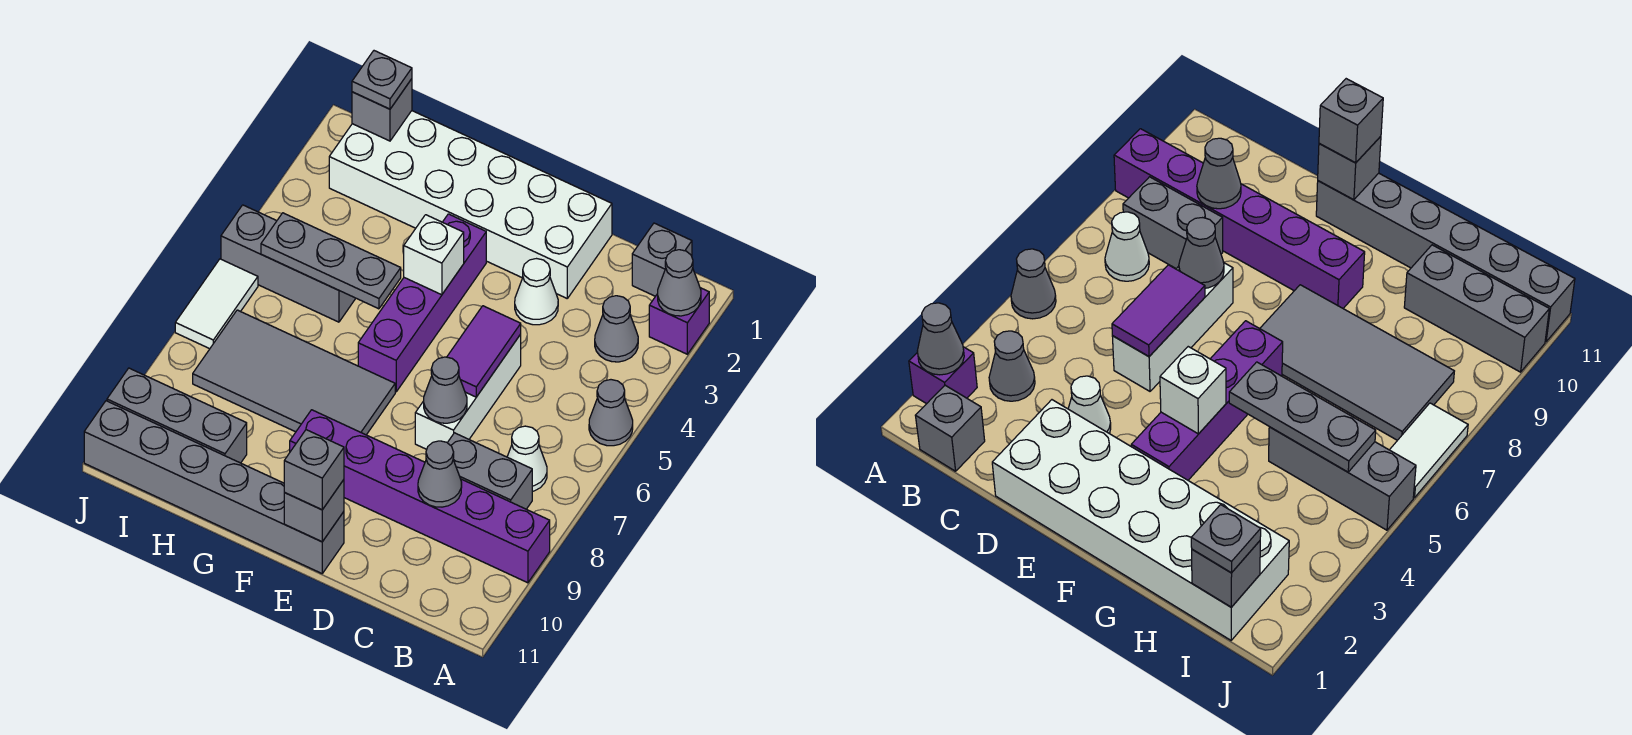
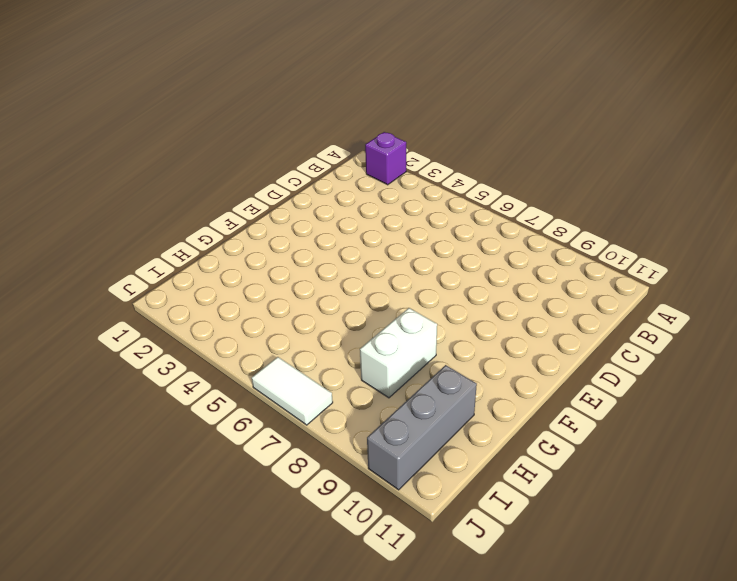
white 1x2 brick [360,308,437,398] -> grey 2x4 tile [193,310,395,435]
none -> grey 1x1 cone [589,380,633,446]
none -> purple 1x6 brick [290,410,550,583]
none -> grey 1x1 brick [632,223,692,296]

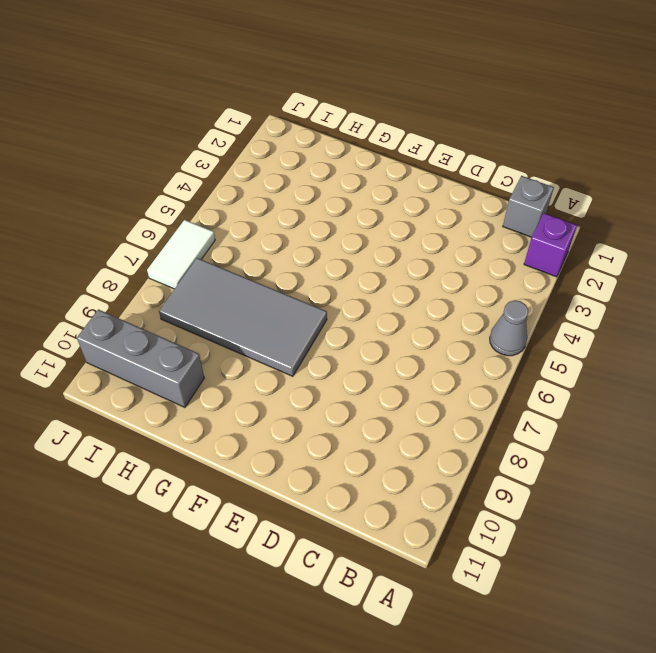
none -> purple 1x6 brick [290,410,550,583]
none -> grey 1x1 cone [595,296,638,362]
none -> white 1x1 cone [507,426,547,491]

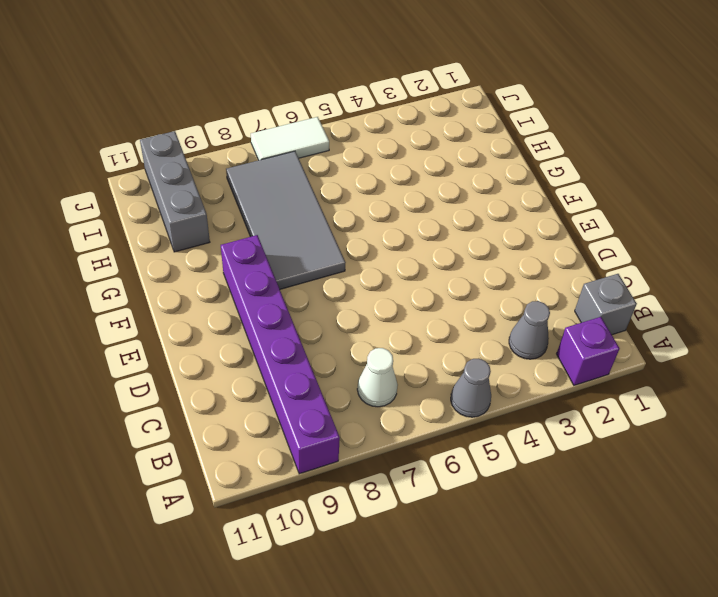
none -> grey 1x2 brick [448,433,532,509]
none -> white 2x6 brick [329,111,612,298]
none -> white 1x1 cone [515,259,558,325]

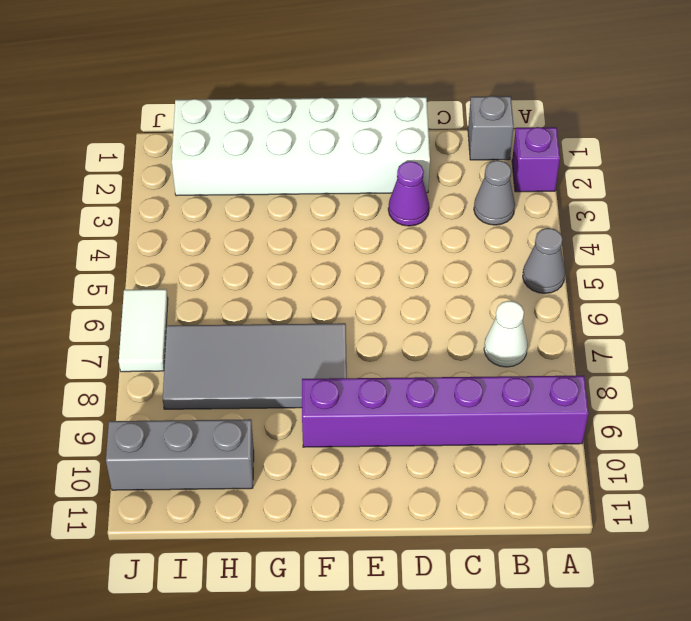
purple 1x1 cone [388,161,429,226] -> white 1x1 cone [515,259,558,325]
none -> grey 1x2 brick [448,433,532,509]
none -> white 1x3 brick [415,334,521,449]
none -> grey 1x6 brick [84,401,344,573]

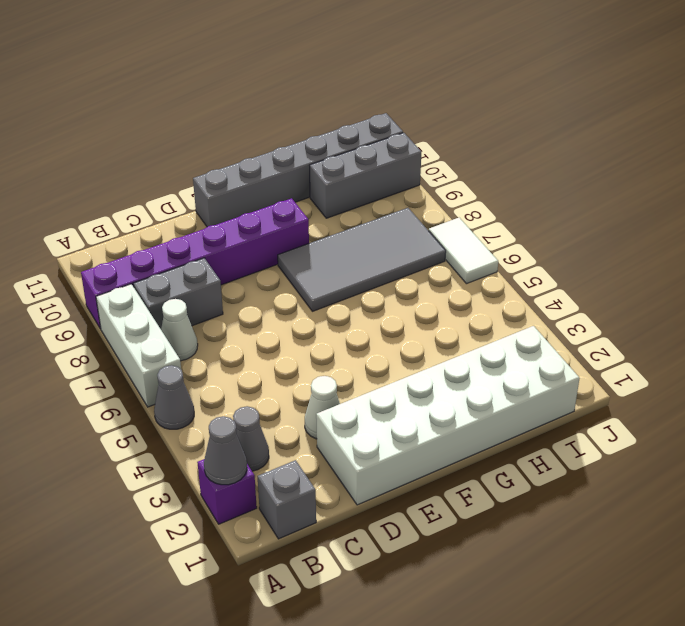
white 1x3 brick [96,284,181,407] -> white 1x3 brick moved to [415,334,521,449]
none -> purple 1x4 brick [358,214,486,392]
none -> grey 1x3 brick [221,205,356,322]
none -> grey 1x1 cone [418,441,462,507]

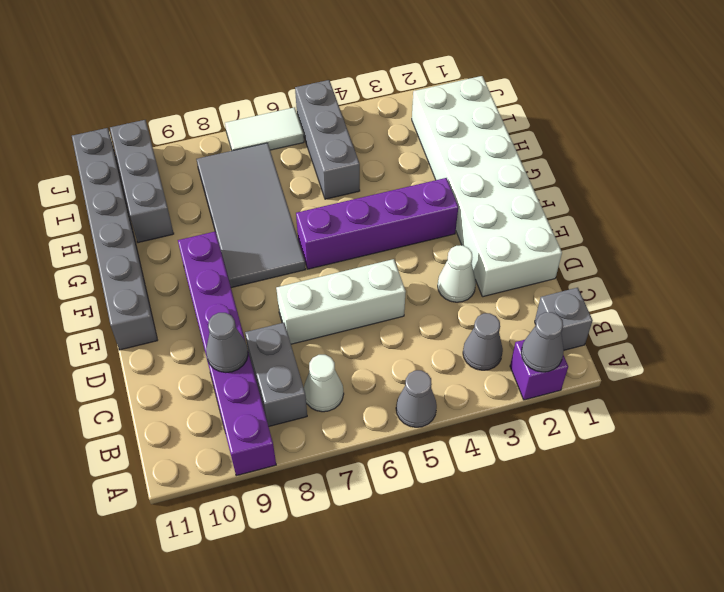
none -> purple 1x2 tile [447,306,521,397]
none -> grey 1x1 cone [424,357,467,423]
none -> grey 1x1 brick [284,480,344,542]

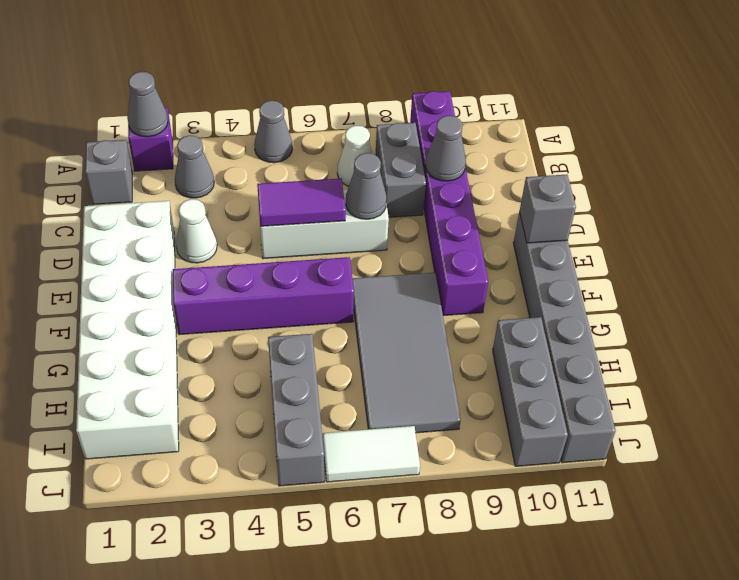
none -> white 1x1 brick [404,215,464,295]
none -> grey 1x3 plate [261,213,401,309]
none -> grey 1x1 brick [352,79,412,141]

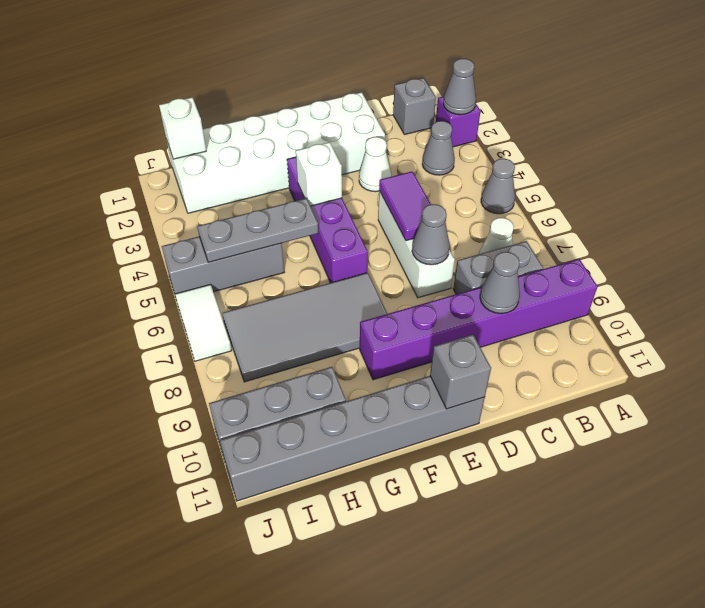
white 1x1 brick [159,97,206,159] -> grey 1x1 brick [352,79,412,141]
none -> grey 1x1 brick [284,430,344,510]
none -> grey 1x1 plate [352,51,412,109]

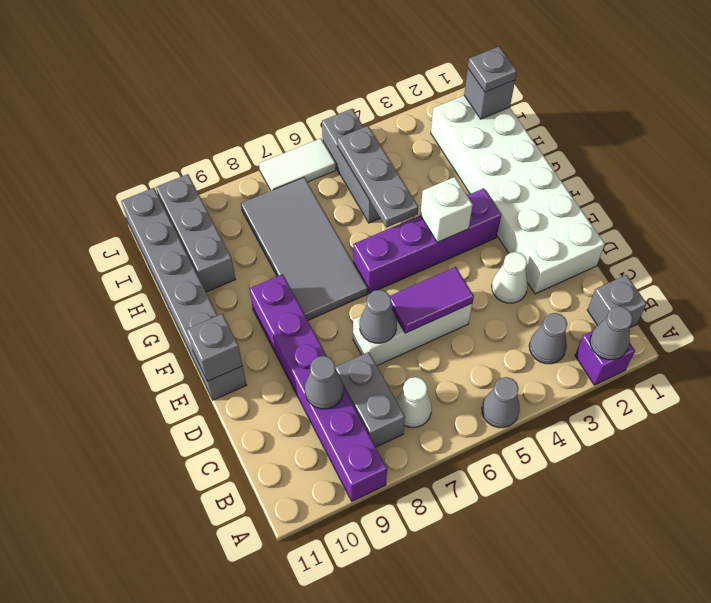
none -> grey 1x1 brick [284,430,344,510]

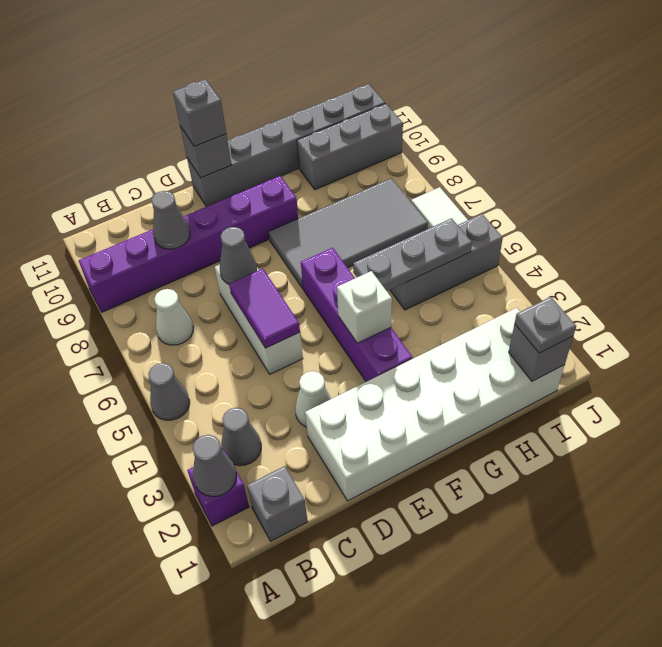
none -> grey 1x2 brick [448,433,532,509]

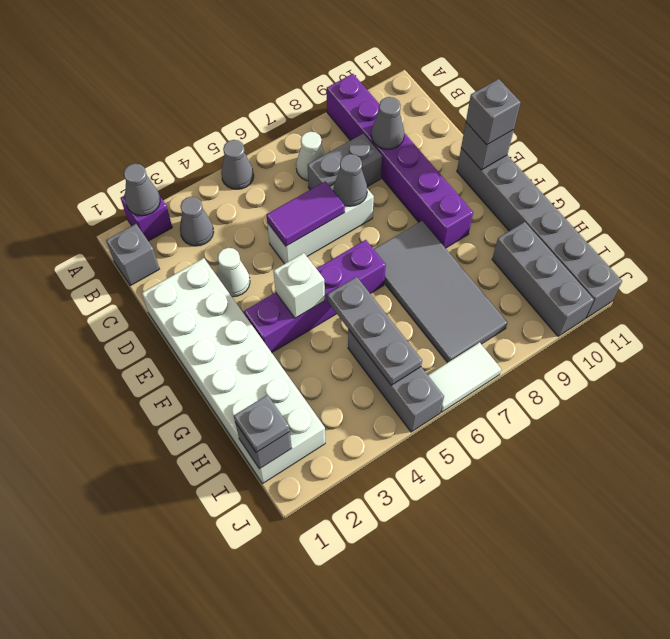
grey 1x2 brick [308,134,382,190] -> grey 1x2 brick turned to [448,433,532,509]

